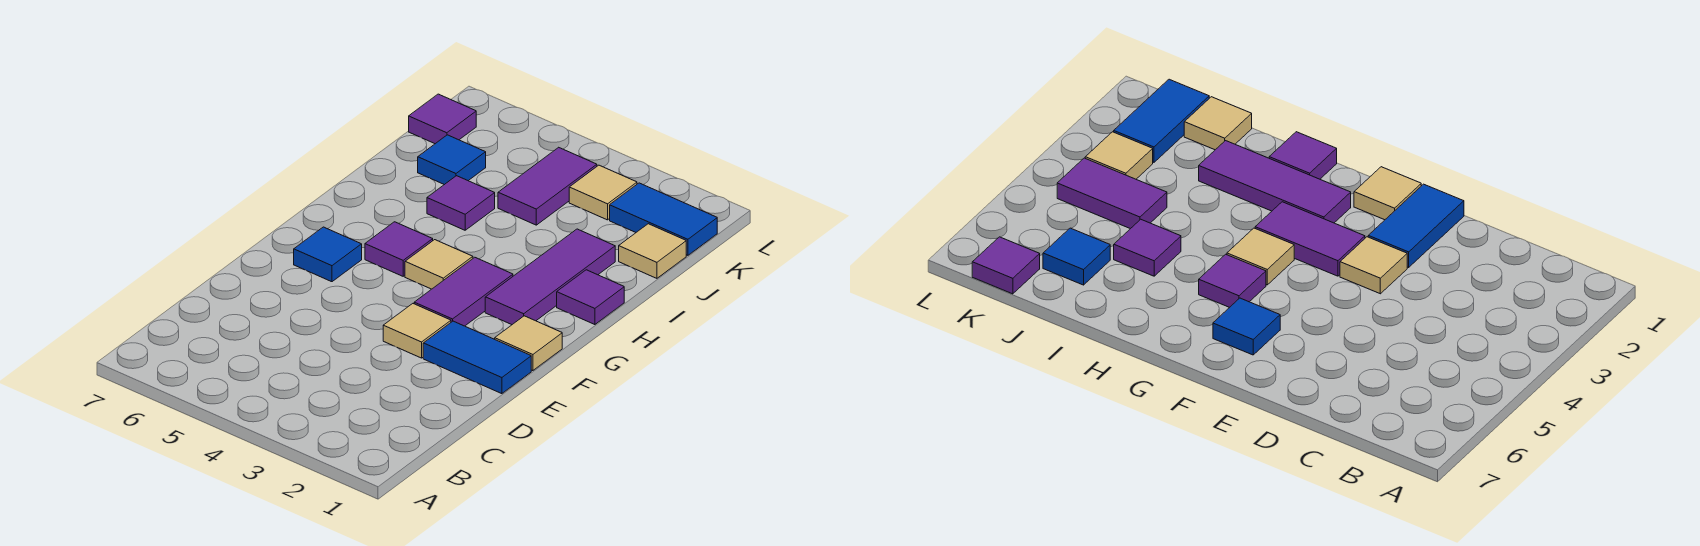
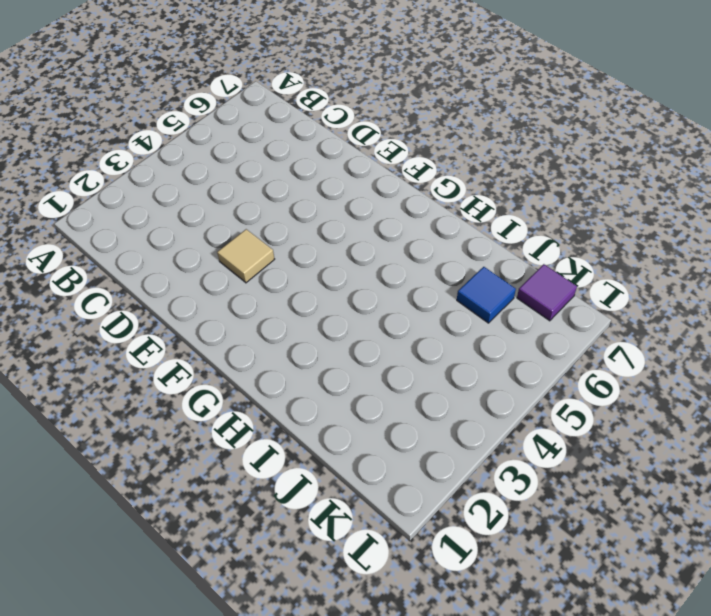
none -> blue 1x2 tile [423,321,531,394]
none -> tan 1x1 tile [495,316,562,371]
none -> purple 1x2 tile [414,257,513,326]

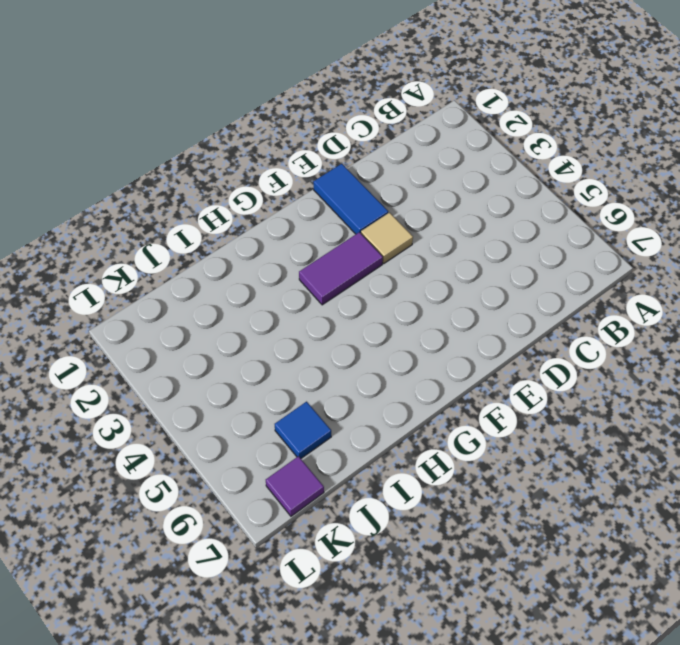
none -> tan 1x1 tile [495,316,562,371]
none -> blue 1x1 tile [294,227,362,282]
none -> purple 1x3 tile [485,229,615,325]

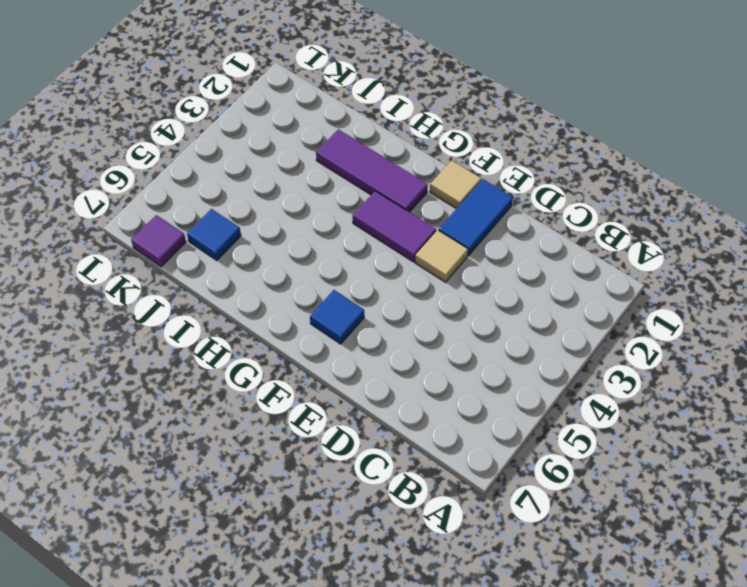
none -> tan 1x1 tile [405,240,473,289]
none -> purple 1x1 tile [365,222,433,276]
none -> purple 1x1 tile [557,270,624,325]

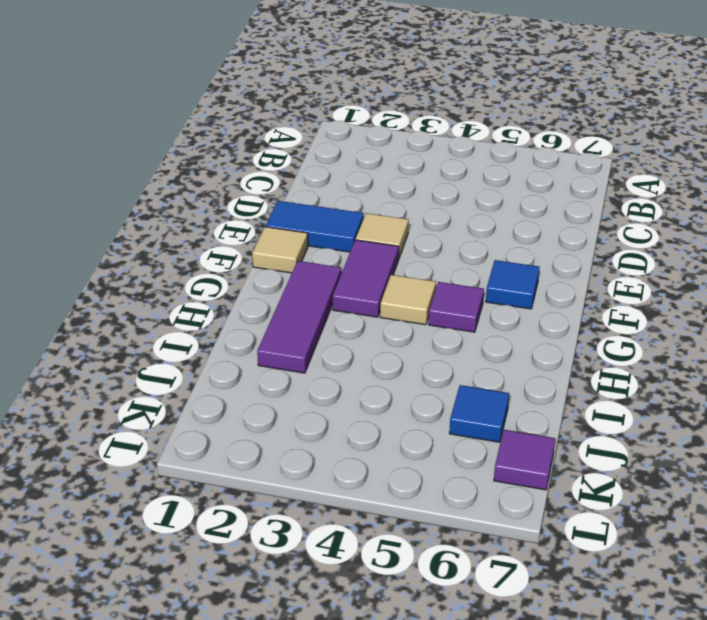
none -> purple 1x1 tile [557,270,624,325]
none -> purple 1x1 tile [427,176,495,230]
none -> tan 1x1 tile [619,224,686,278]

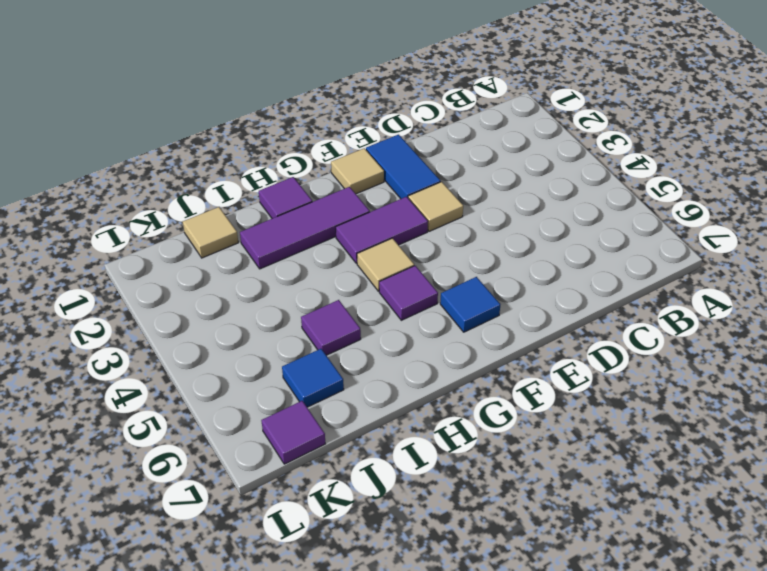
none -> purple 1x2 tile [498,147,597,225]
none -> blue 1x2 tile [610,183,717,255]
none -> tan 1x1 tile [569,165,637,220]

